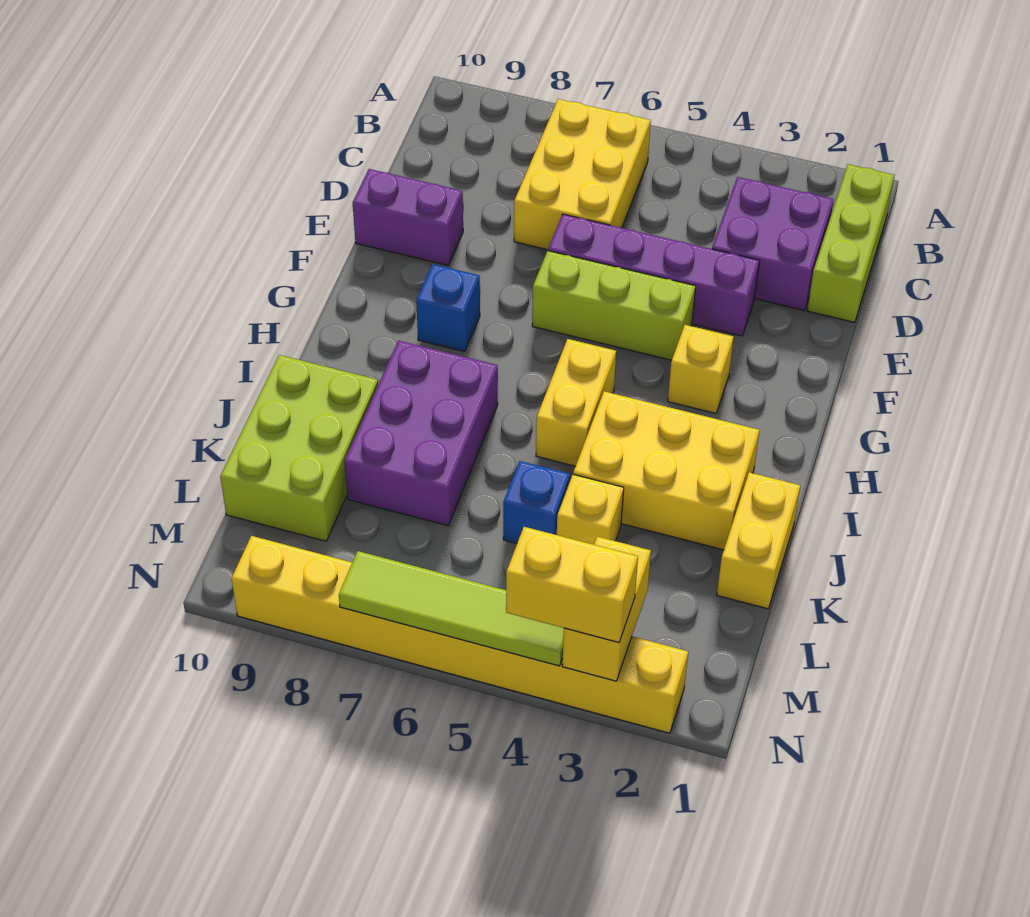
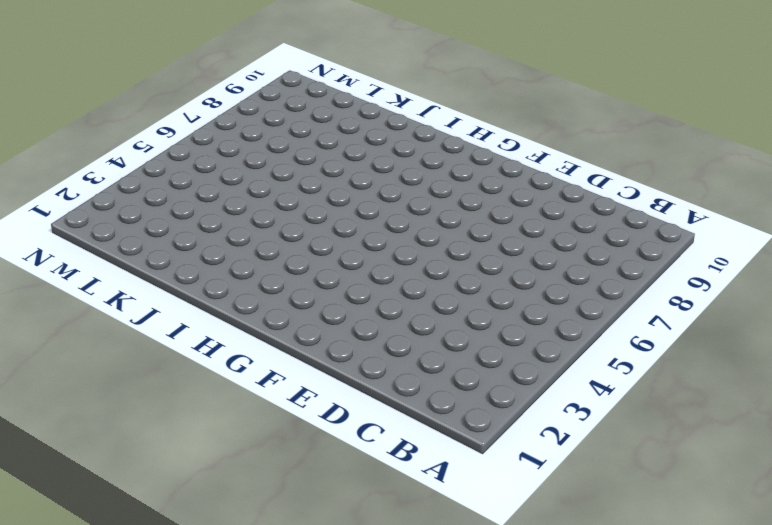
none -> lime 1x3 brick [807,164,894,322]
none -> yellow 2x3 brick [514,99,651,250]
none -> purple 2x2 brick [712,177,834,311]

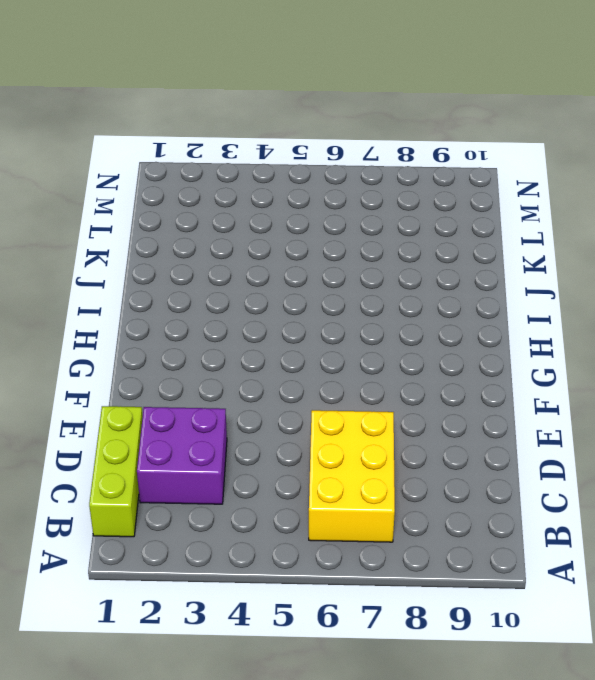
none -> purple 1x4 brick [548,214,759,336]
none -> purple 1x2 brick [353,169,463,265]
none -> lime 1x3 brick [532,251,696,360]

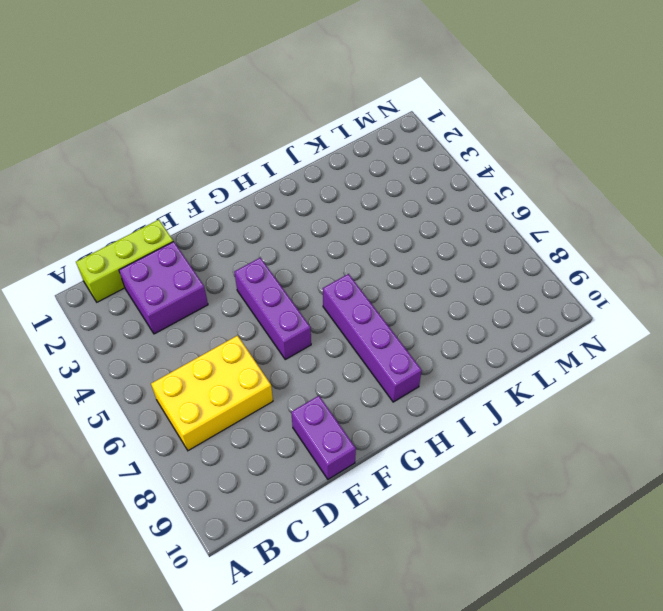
purple 1x3 brick [234,258,311,359] -> lime 1x3 brick [532,251,696,360]
purple 1x4 brick [323,274,422,402] -> purple 1x4 brick moved to [548,214,759,336]
none -> yellow 1x1 brick [668,325,734,413]
none -> blue 1x1 brick [416,264,480,352]
none -> yellow 1x2 brick [536,339,616,466]

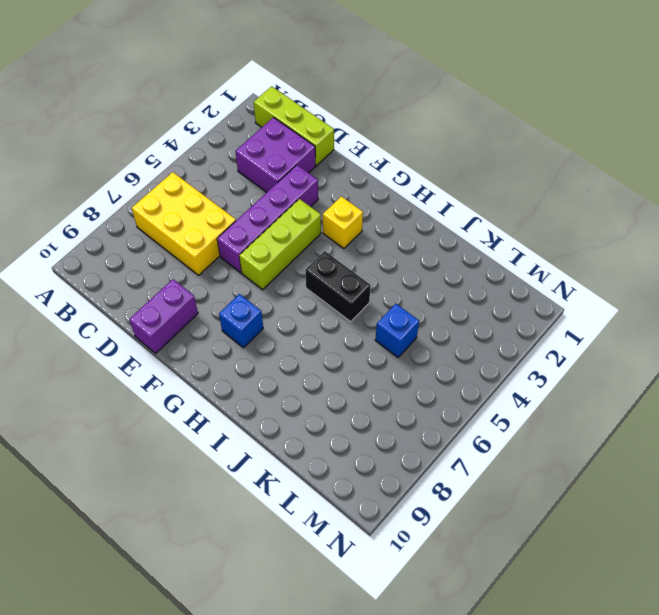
black 1x2 brick [305,251,371,322] -> yellow 1x2 brick [536,339,616,466]
none -> yellow 2x3 brick [573,391,760,550]
none -> purple 2x3 brick [345,341,498,526]
none -> yellow 1x2 brick [717,472,800,609]

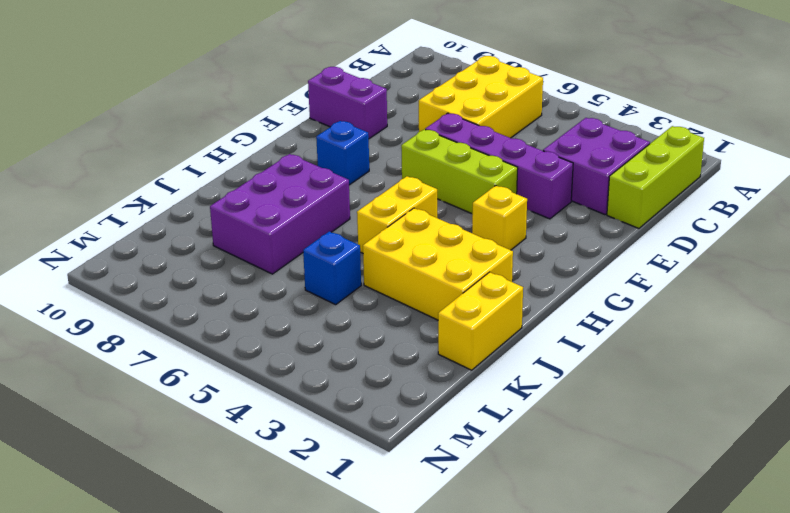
none -> lime 2x3 brick [220,355,378,541]
none -> yellow 1x1 brick [557,475,624,545]
none -> yellow 1x8 brick [231,536,688,733]

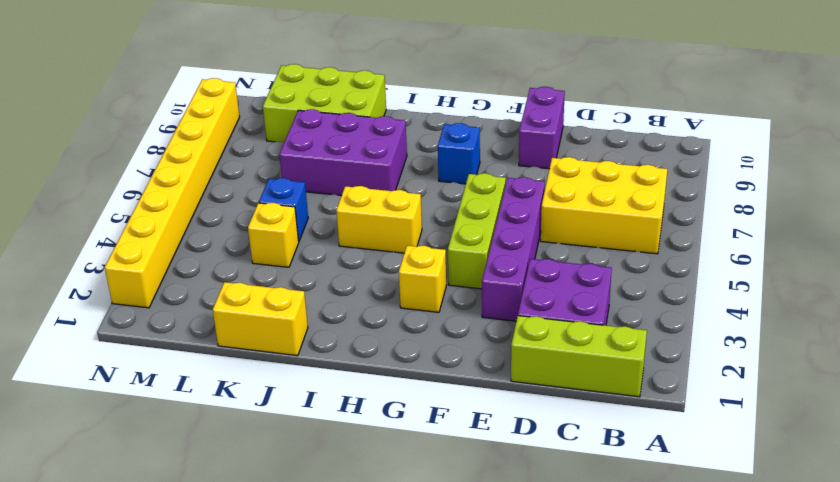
none -> yellow 2x3 brick [573,391,760,550]
none -> yellow 1x2 brick [562,537,651,681]
none -> lime 1x4 tile [339,551,564,666]

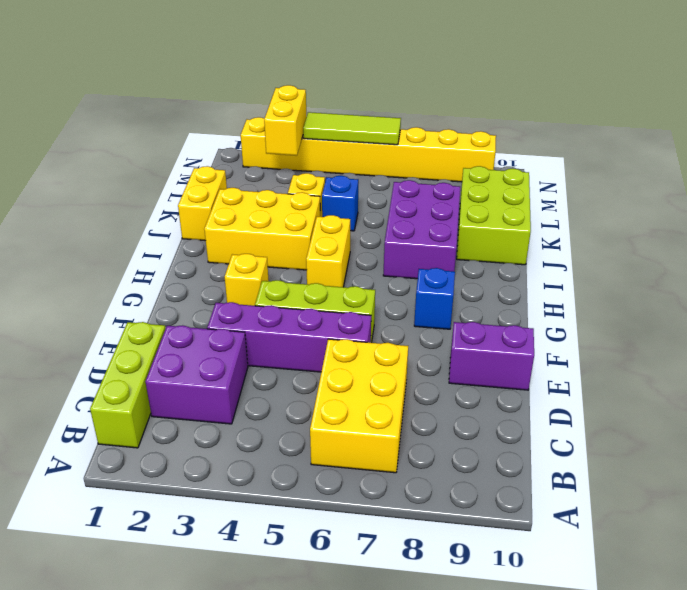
lime 1x3 tile [303,112,401,145] -> lime 1x4 tile [339,551,564,666]
none -> yellow 1x2 brick [506,527,638,642]

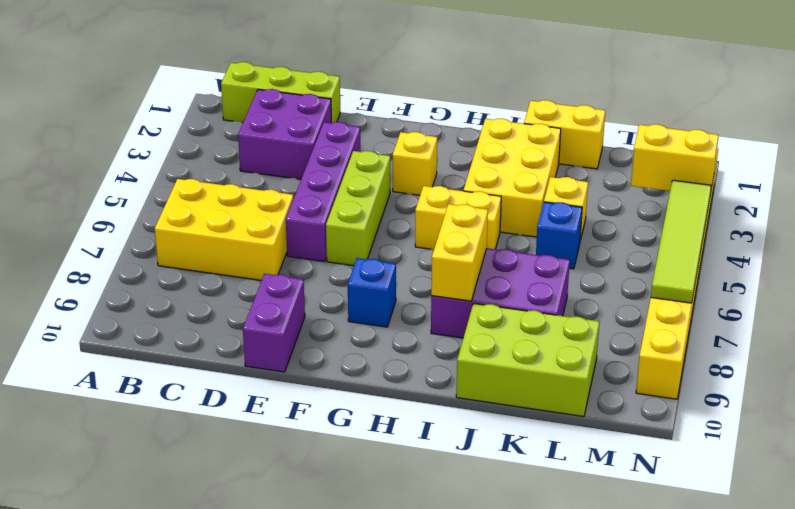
yellow 1x2 brick [431,204,488,301] -> yellow 1x2 brick moved to [506,527,638,642]

